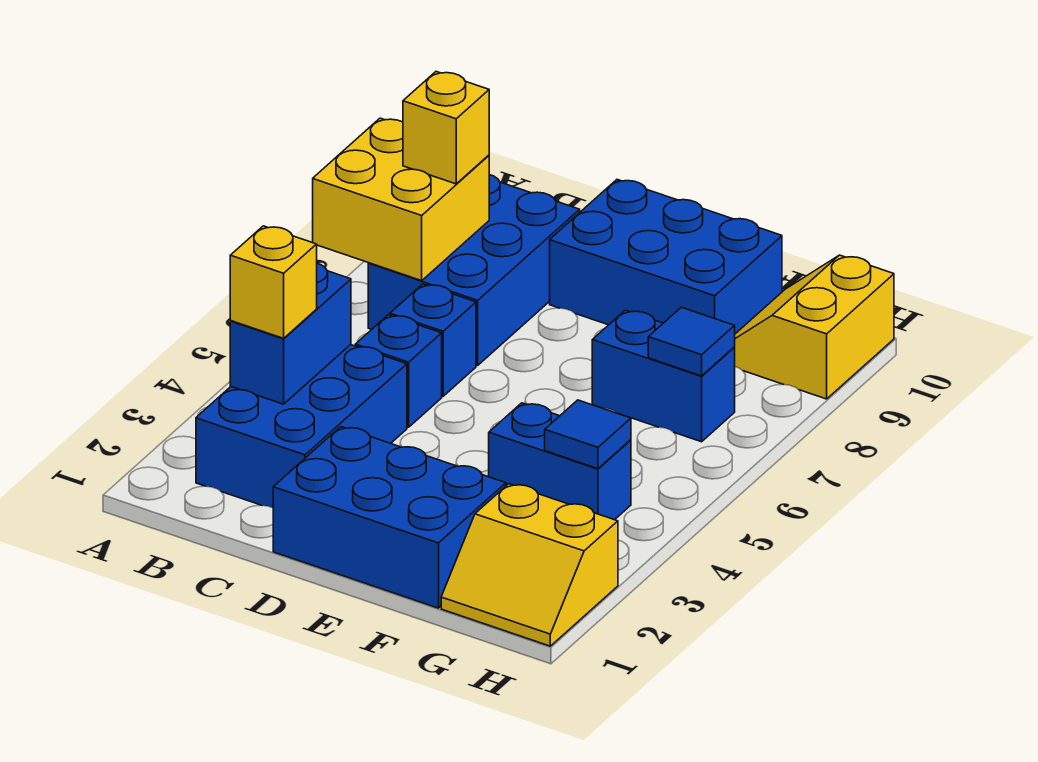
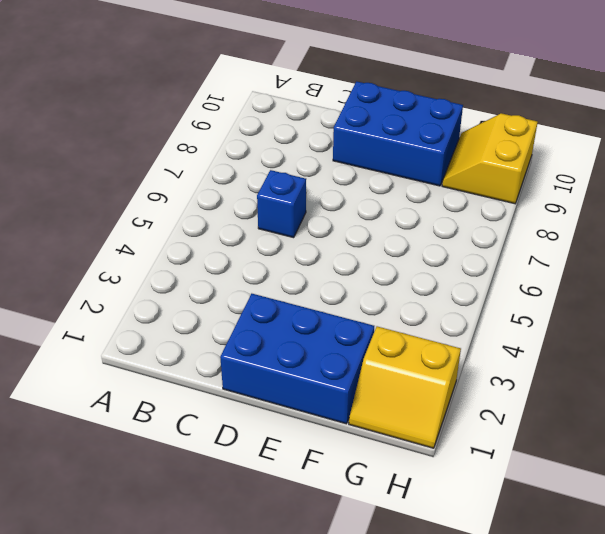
none -> blue 2x3 brick [196,345,407,508]
none -> blue 2x3 brick [368,175,580,365]
none -> blue 1x1 brick [355,315,442,427]

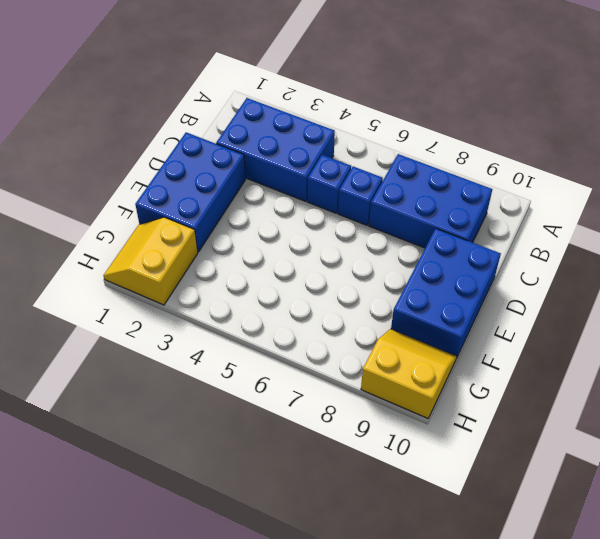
none -> blue 1x2 brick [489,403,631,520]
none -> blue 1x2 brick [592,310,735,442]
none -> yellow 2x2 brick [313,118,489,281]

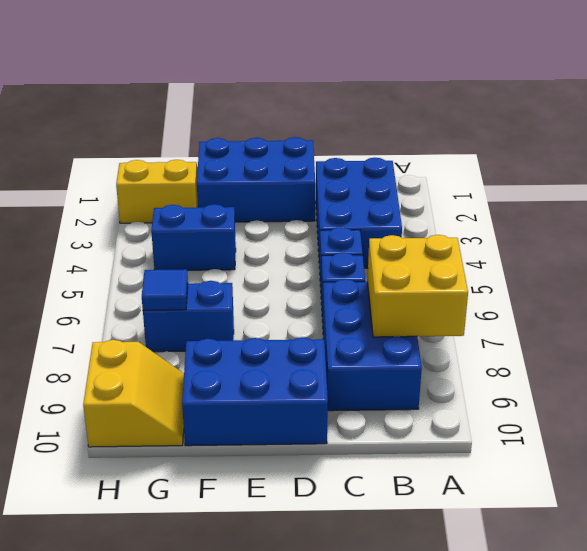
none -> blue 1x2 brick [230,264,351,404]
none -> blue 1x1 tile [545,400,631,469]
none -> yellow 1x1 brick [230,226,317,338]

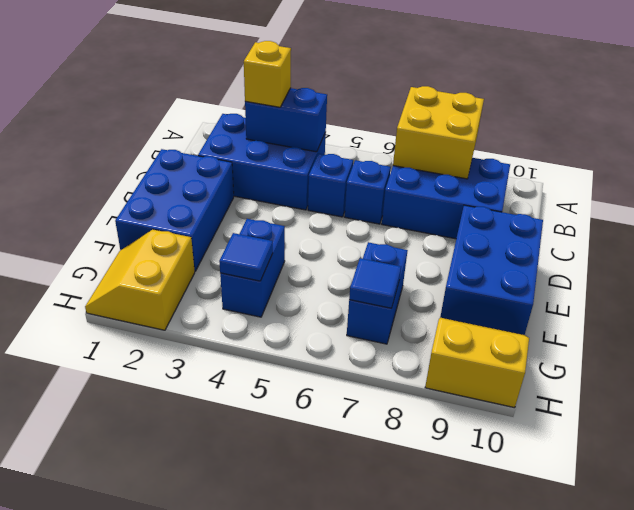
none -> yellow 1x1 brick [403,72,489,184]

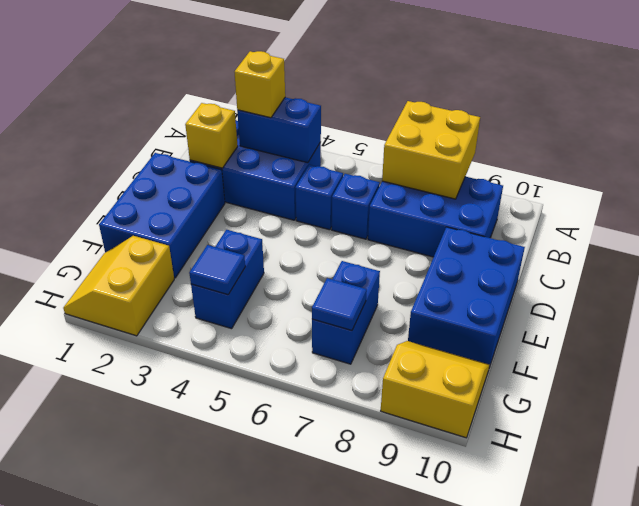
yellow 1x1 brick [185,103,238,168] -> yellow 1x1 brick moved to [403,72,489,184]

